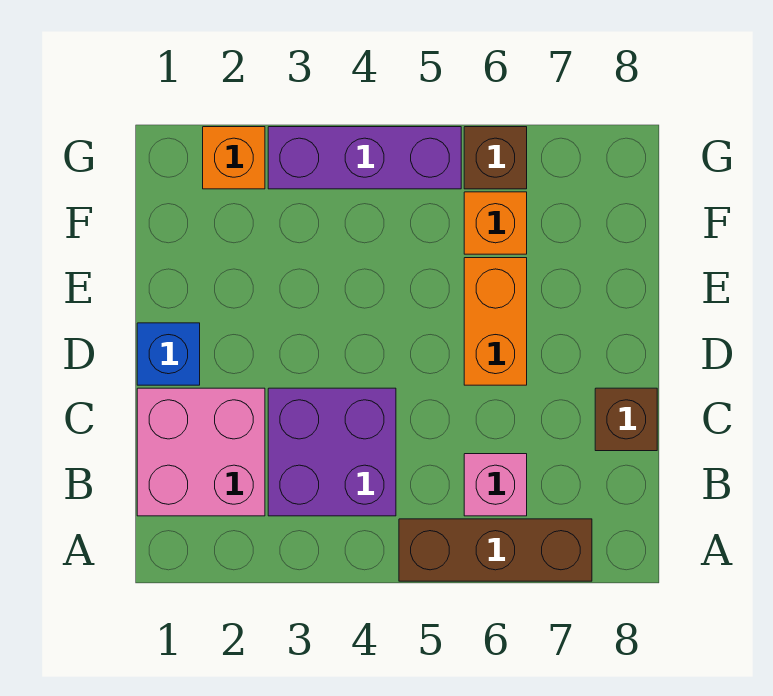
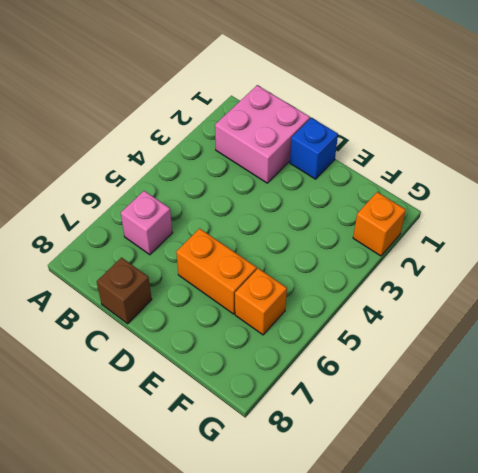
none -> brown 1x3 brick [399,519,592,581]
none -> purple 2x2 brick [268,388,396,516]

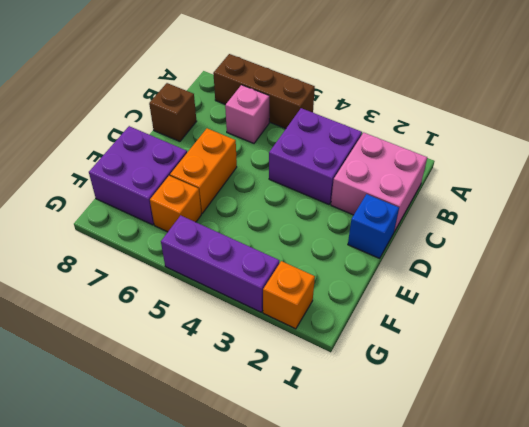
purple 2x2 brick [89,126,187,225] -> none
none -> brown 1x1 brick [464,127,527,189]

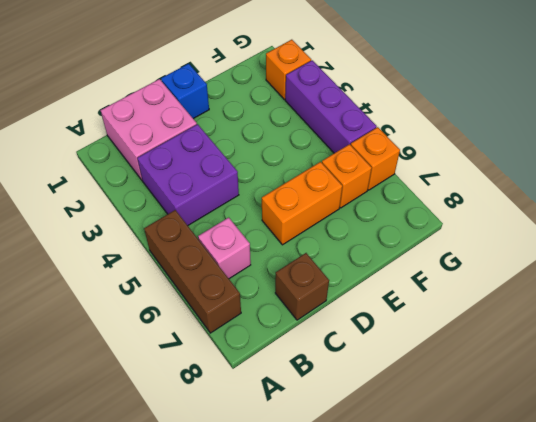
orange 1x1 brick [351,127,400,190] -> brown 1x1 brick [464,127,527,189]

